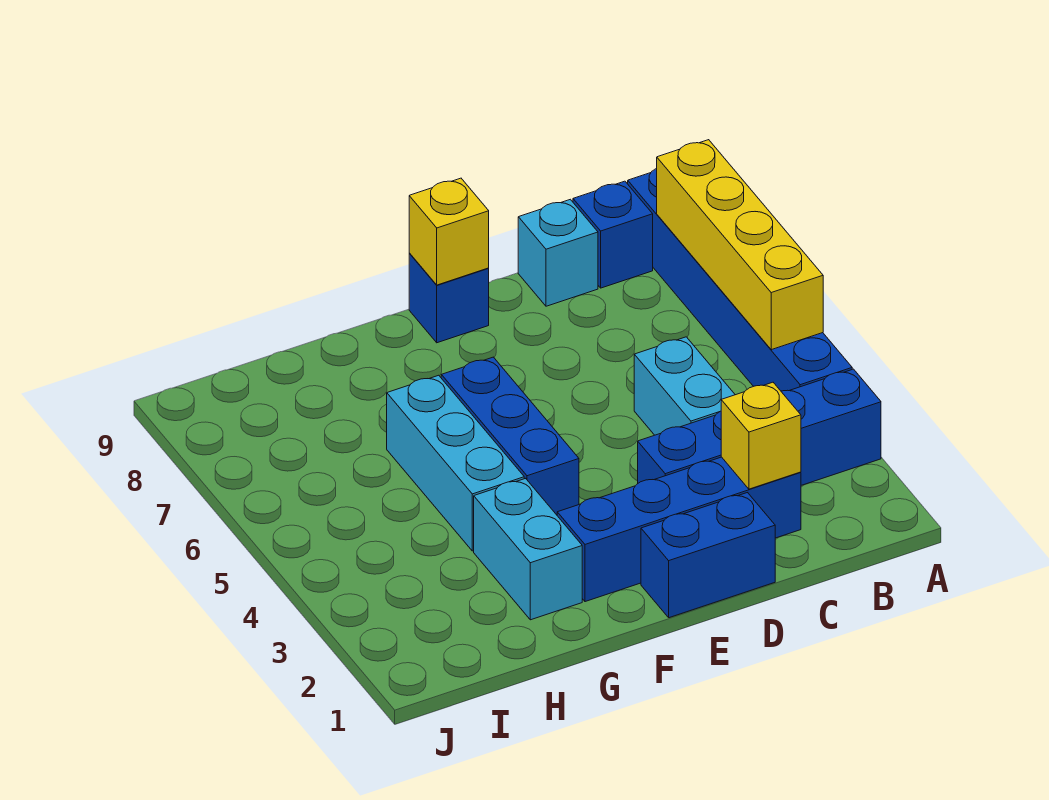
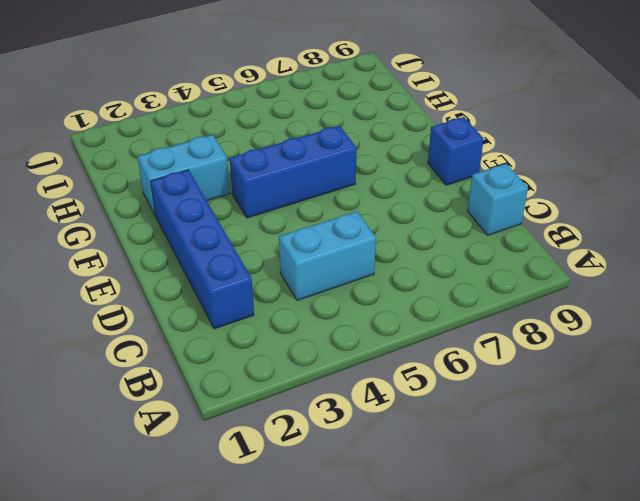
none -> blue 1x4 brick [638,369,881,485]
none -> blue 1x6 brick [628,168,852,391]
none -> blue 1x1 brick [573,181,653,288]

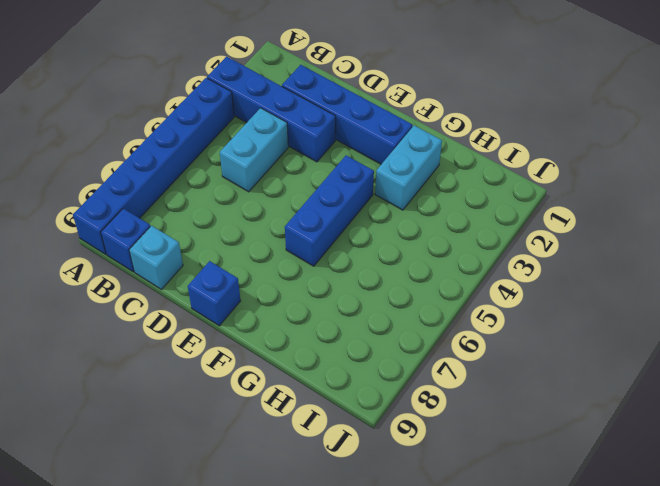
none -> blue 1x2 brick [641,493,775,618]
none -> cyan 1x3 brick [387,375,524,551]
none -> yellow 1x4 brick [657,140,823,350]

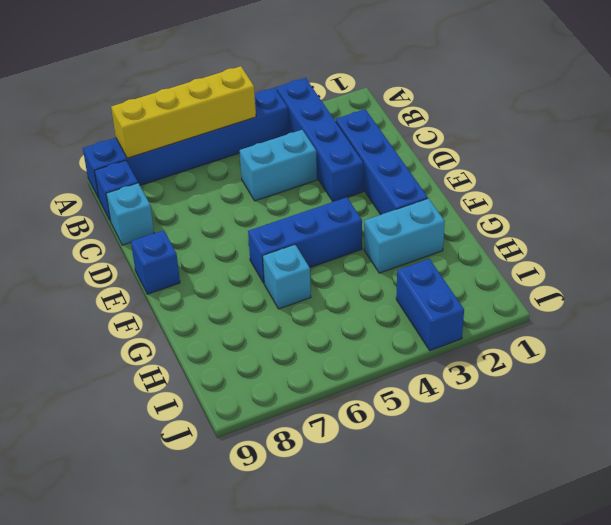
cyan 1x1 brick [263,245,311,309] -> cyan 1x3 brick [387,375,524,551]
blue 1x2 brick [396,259,464,351] -> blue 1x2 brick moved to [641,493,775,618]
none -> yellow 1x1 brick [721,382,801,489]
none -> yellow 1x1 brick [409,178,489,285]

